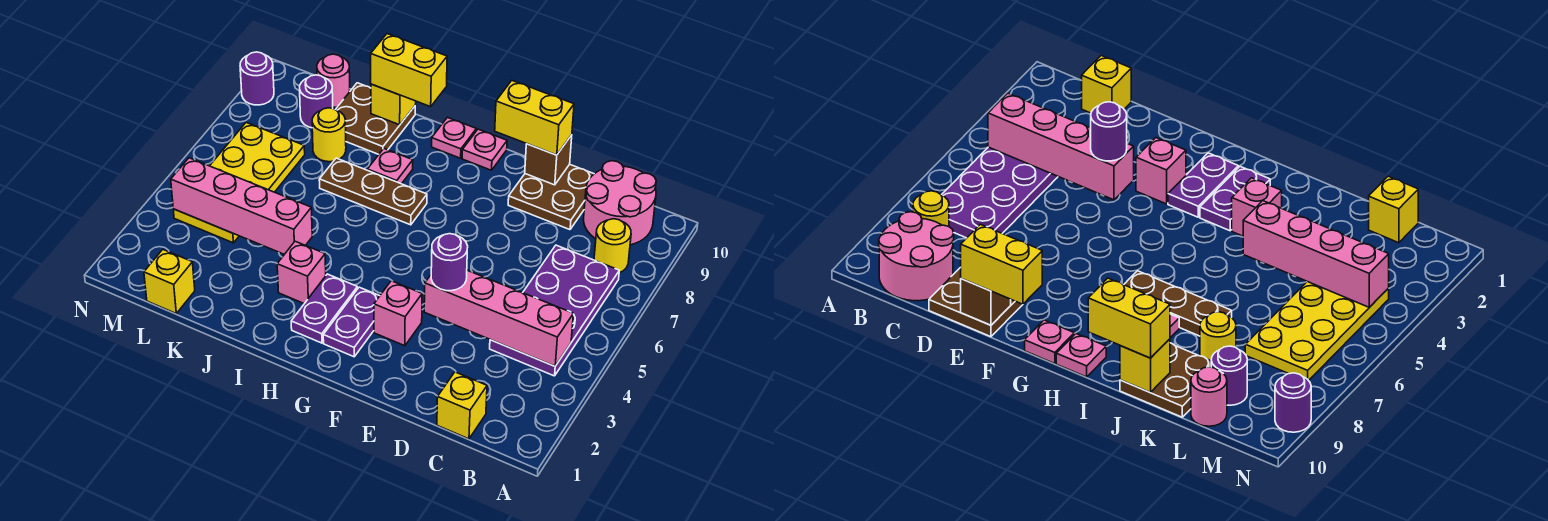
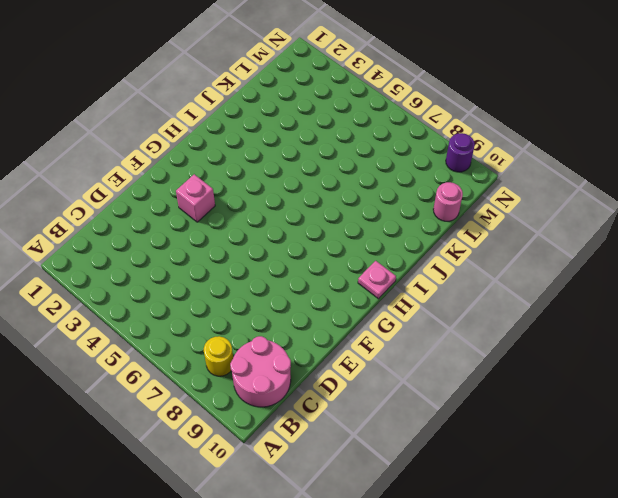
none -> purple 2x4 plate [490,245,619,376]
none -> yellow 1x1 brick [437,372,487,439]
none -> brown 2x2 plate [508,164,594,230]

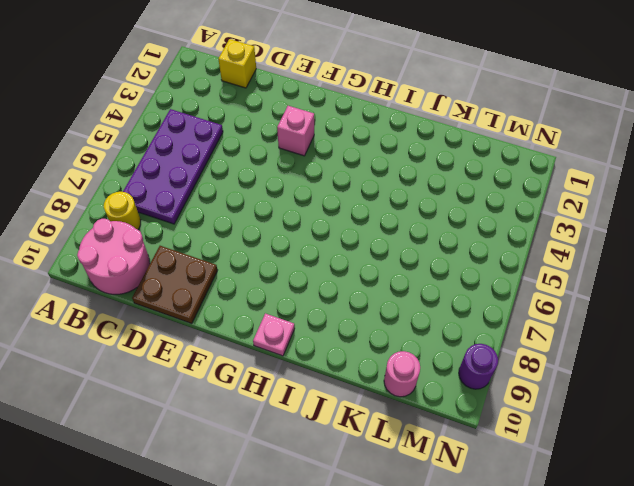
none -> purple 1x2 plate [323,287,379,357]
none -> pink 1x1 plate [462,129,507,170]
none -> purple 1x2 plate [291,274,357,343]

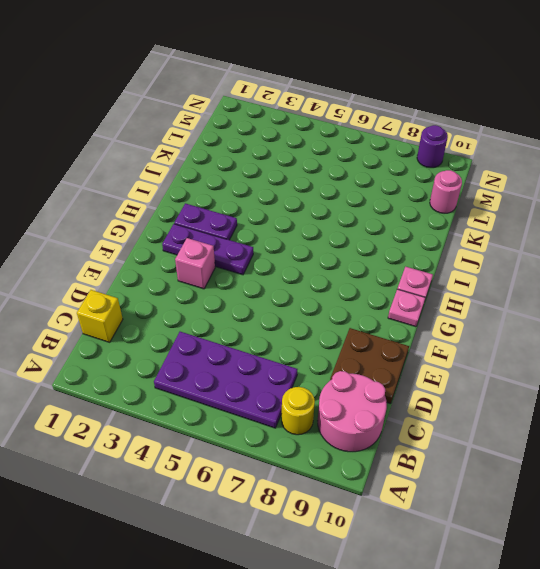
purple 1x3 plate [162,224,253,275] -> purple 1x2 plate [323,287,379,357]
none -> brown 1x3 plate [319,158,427,225]
none -> pink 1x1 brick [277,241,326,304]
none -> pink 1x1 plate [367,149,413,184]

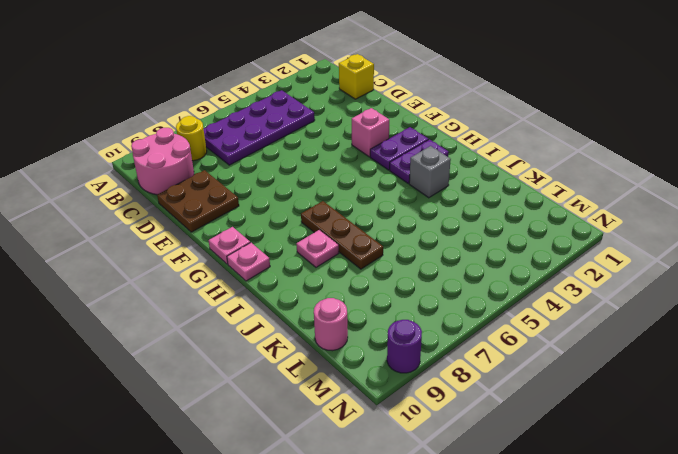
grey 1x1 brick [409,146,451,198] -> pink 1x1 brick [277,241,326,304]
none -> brown 2x2 plate [335,83,415,154]
none -> yellow 1x1 round brick [312,108,346,162]
none -> yellow 1x1 brick [144,250,195,313]

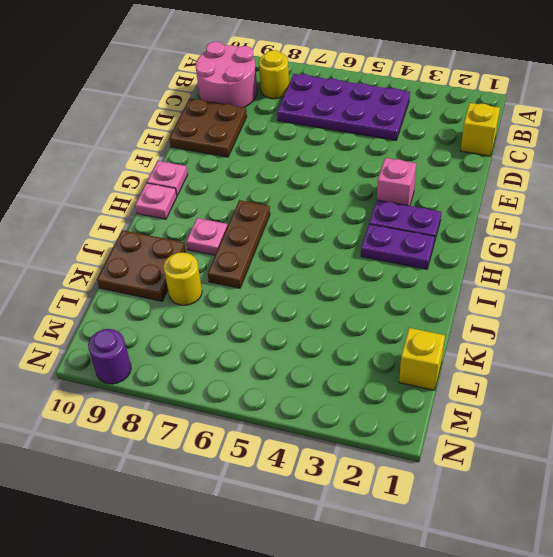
none -> pink 1x1 brick [277,241,326,304]
none -> yellow 2x4 plate [173,123,305,243]
none -> purple 1x1 round brick [300,75,333,128]

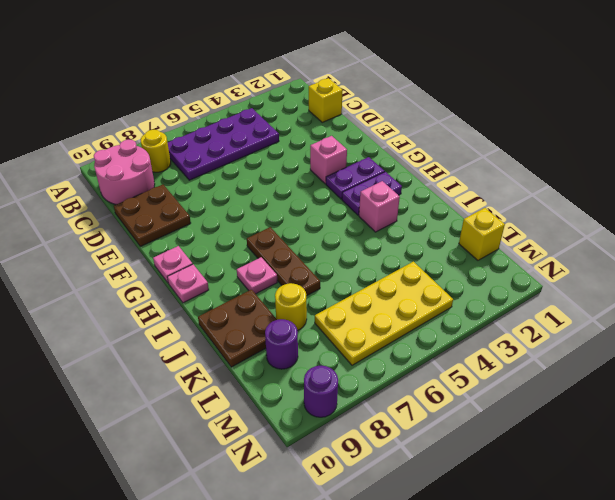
none -> pink 1x1 round brick [317,54,350,107]
none -> pink 1x4 brick [424,270,573,366]
none -> brown 1x1 brick [525,135,572,185]

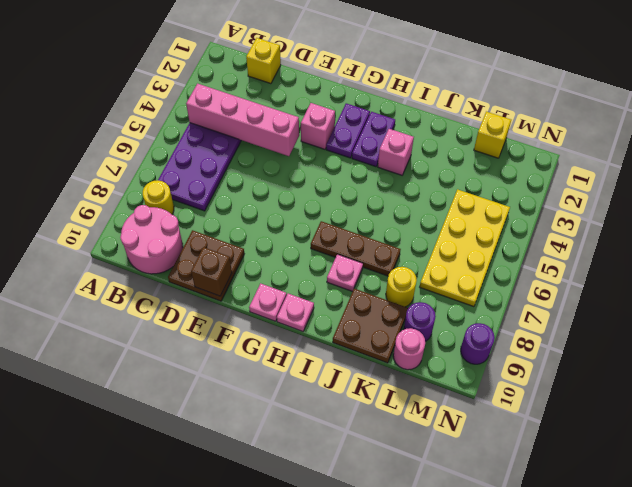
none -> pink 1x4 brick [171,158,312,254]
none -> yellow 1x1 brick [371,84,416,125]
none -> purple 1x1 round brick [431,234,468,291]

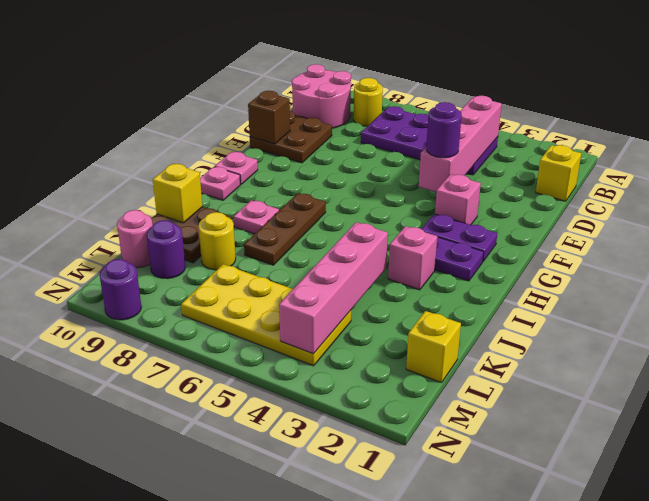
none -> yellow 1x2 brick [495,81,574,155]
none -> yellow 1x2 brick [371,34,447,107]

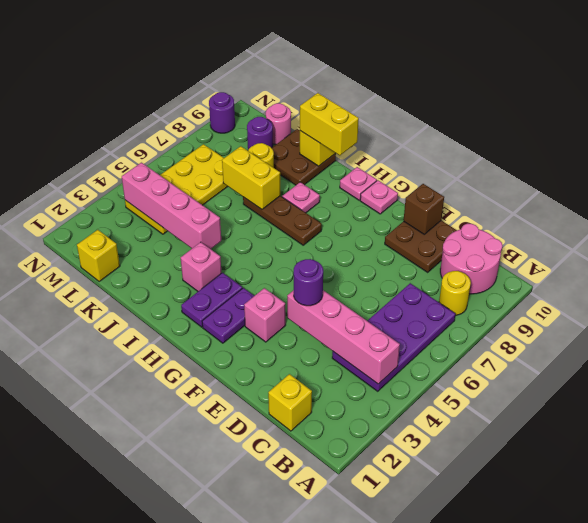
yellow 1x2 brick [222,146,280,209] -> yellow 1x2 brick moved to [495,81,574,155]

